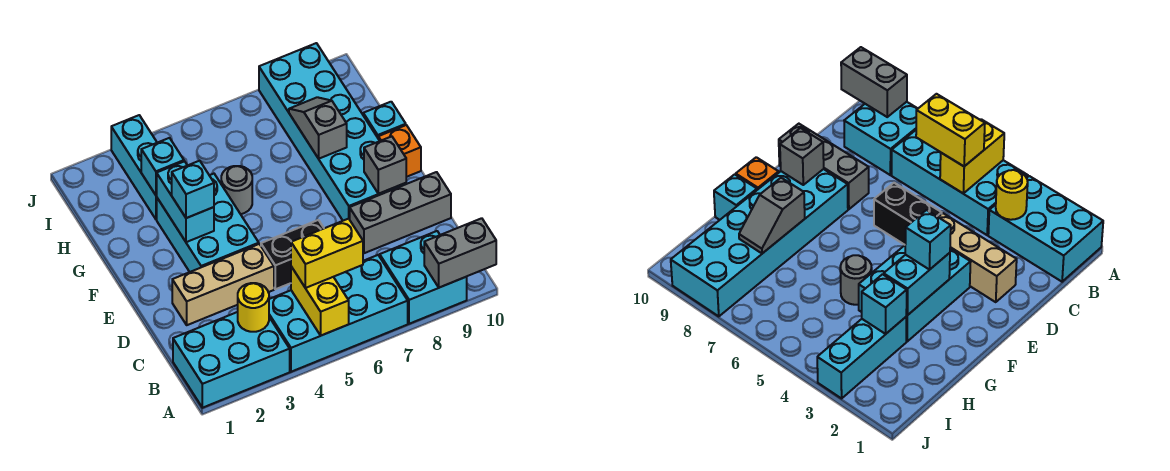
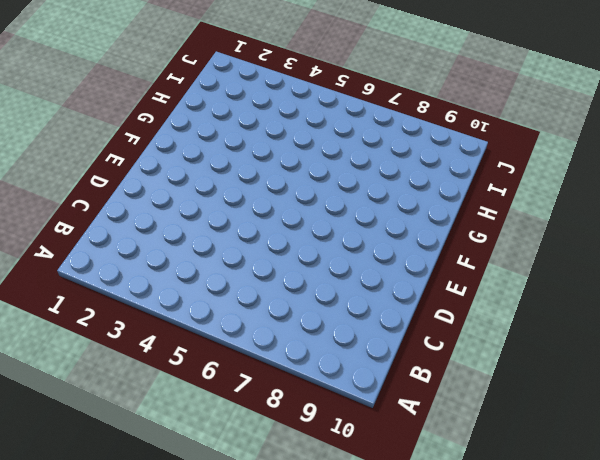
none -> cyan 2x3 brick [173,312,290,408]
none -> cyan 2x4 brick [269,255,408,372]
none -> cyan 2x2 brick [380,231,467,324]

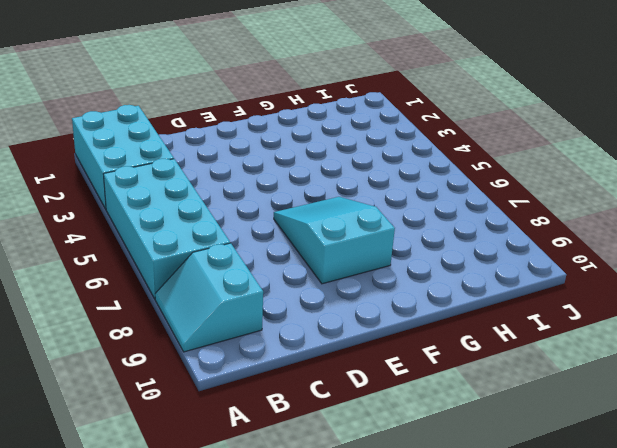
cyan 2x2 slope [155,243,263,352] -> cyan 2x2 brick [380,231,467,324]
cyan 2x3 slope [274,197,395,284] -> cyan 2x6 brick [259,43,406,221]
none -> tan 1x3 brick [172,244,274,325]
none -> black 1x2 brick [261,220,324,289]
none -> grey 1x3 brick [350,172,451,253]

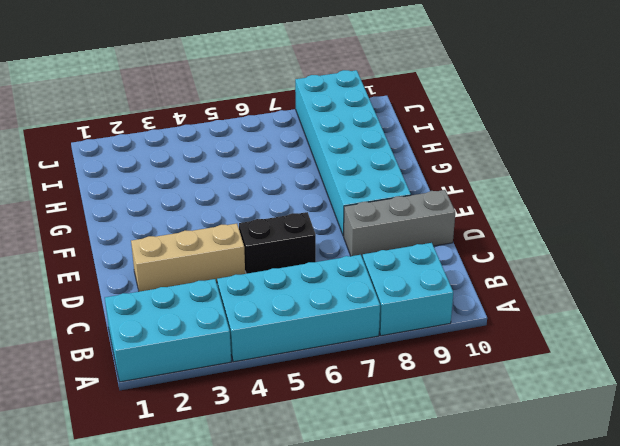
none -> cyan 2x3 brick [157,174,259,272]
none -> orange 1x1 brick [378,125,421,177]
none -> grey 1x1 round brick [221,166,252,214]

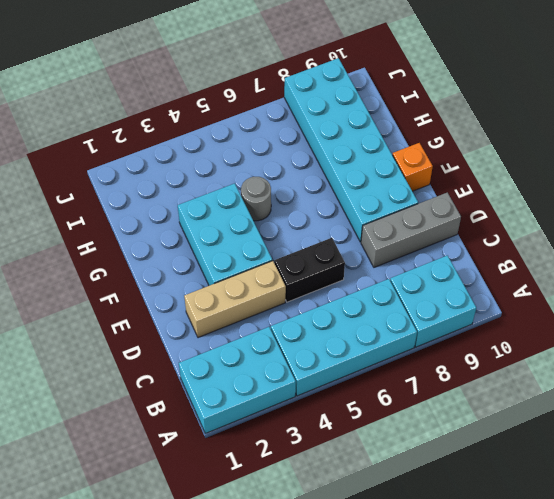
none -> cyan 1x1 brick [363,102,406,137]
none -> cyan 1x3 brick [111,115,157,219]
none -> yellow 1x2 brick [291,267,349,335]

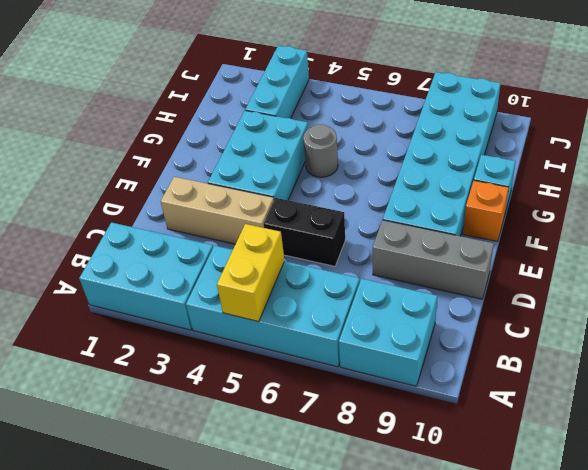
none -> grey 1x2 brick [424,218,496,288]
none -> yellow 1x1 round brick [238,283,269,332]
none -> grey 1x1 brick [364,136,406,194]

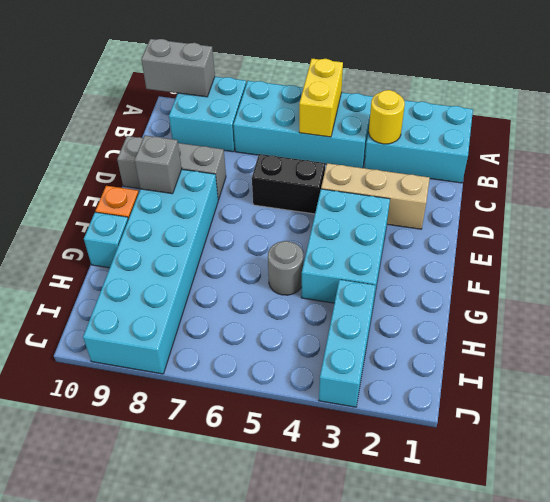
none -> cyan 1x2 brick [157,161,214,242]
none -> grey 1x2 slope [289,97,347,159]
none -> cyan 1x1 brick [141,138,184,195]

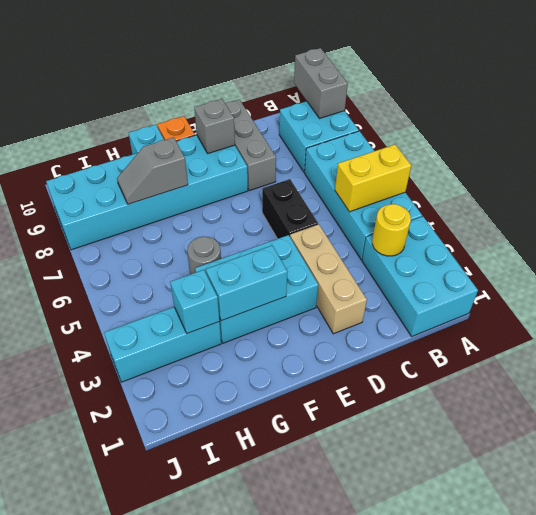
none -> yellow 1x2 brick [291,219,363,288]
none -> cyan 1x1 brick [172,161,214,218]

